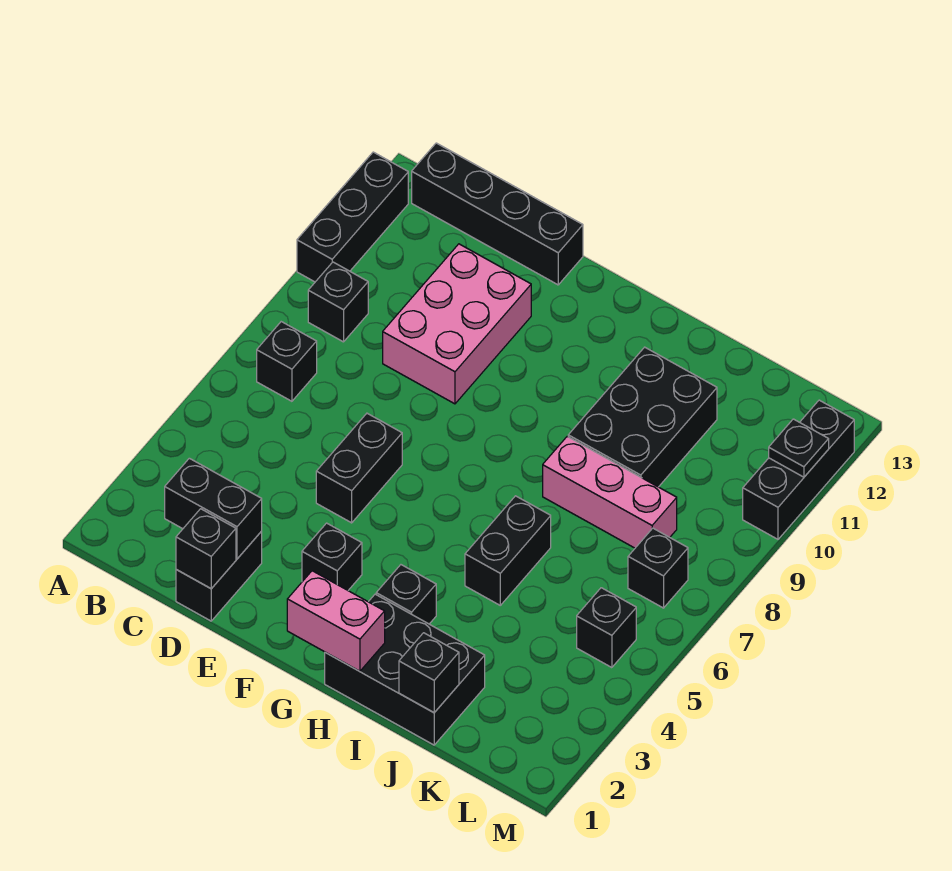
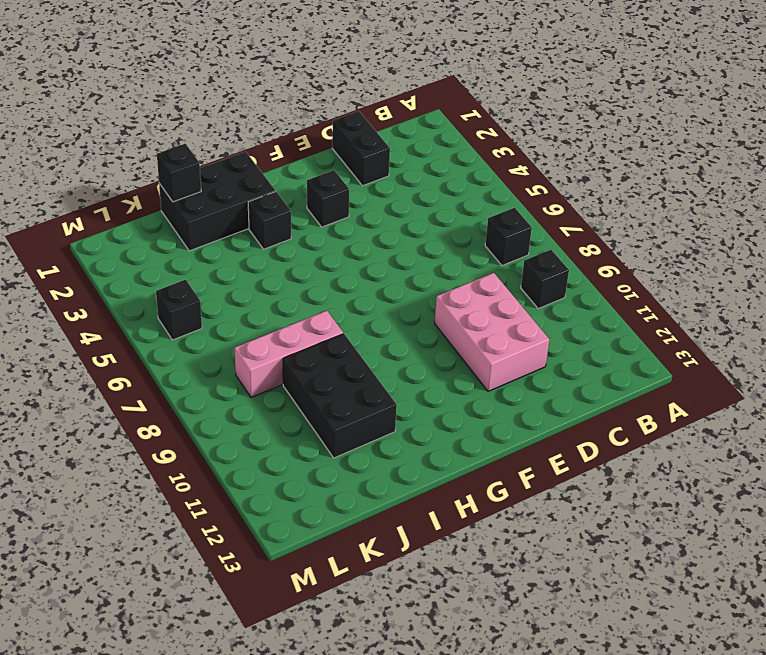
none -> black 1x3 brick [297,152,408,282]
none -> black 1x4 brick [412,143,583,285]
none -> black 1x2 brick [316,413,402,523]

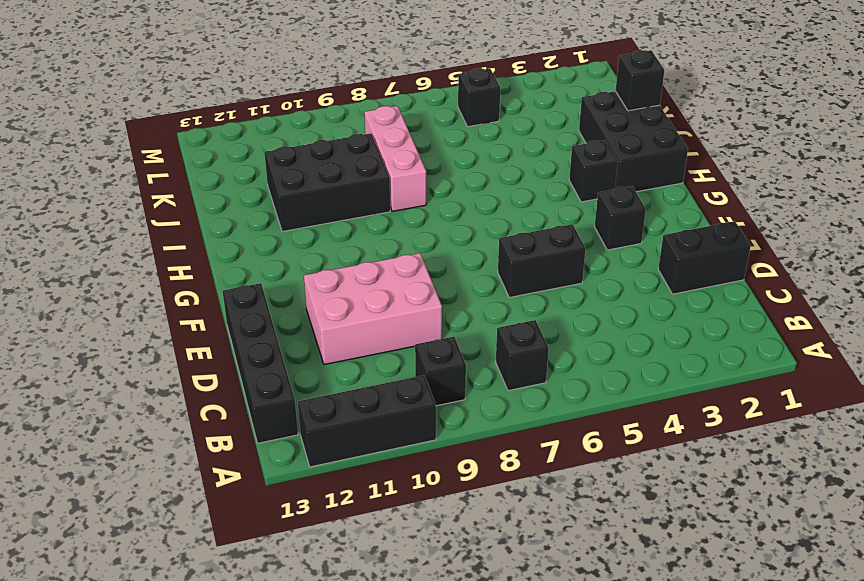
none -> black 1x2 brick [465,496,551,605]
none -> black 1x1 brick [628,528,688,608]
none -> black 1x3 brick [743,400,854,539]

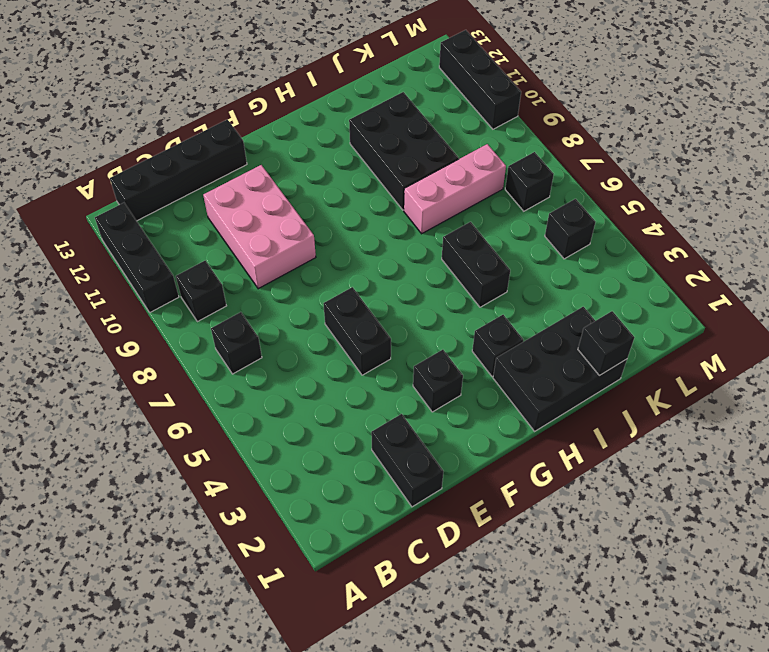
none -> black 1x2 brick [165,458,262,559]
none -> black 1x1 brick [176,509,236,589]
none -> pink 1x2 brick [287,571,385,671]

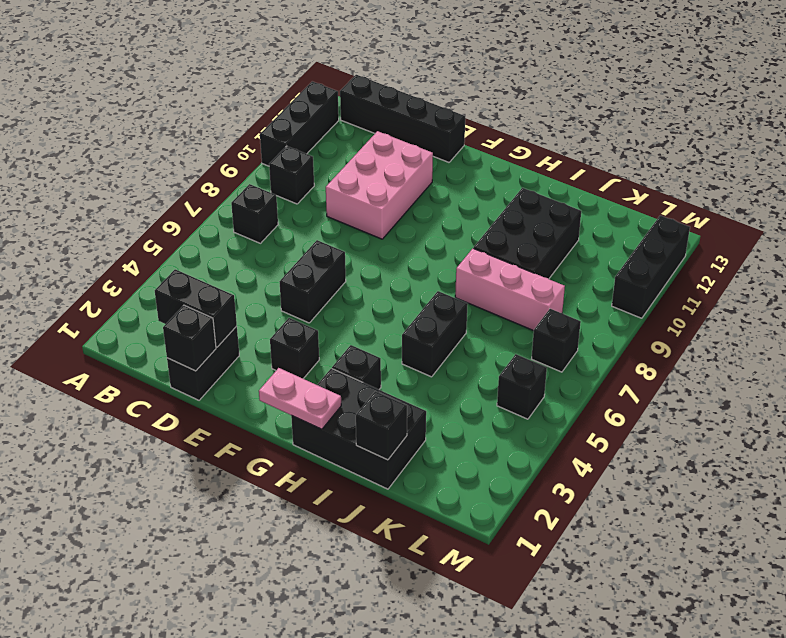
pink 1x2 plate [259,368,341,429] -> pink 1x2 brick [287,571,385,671]
none -> black 1x1 plate [769,419,829,477]

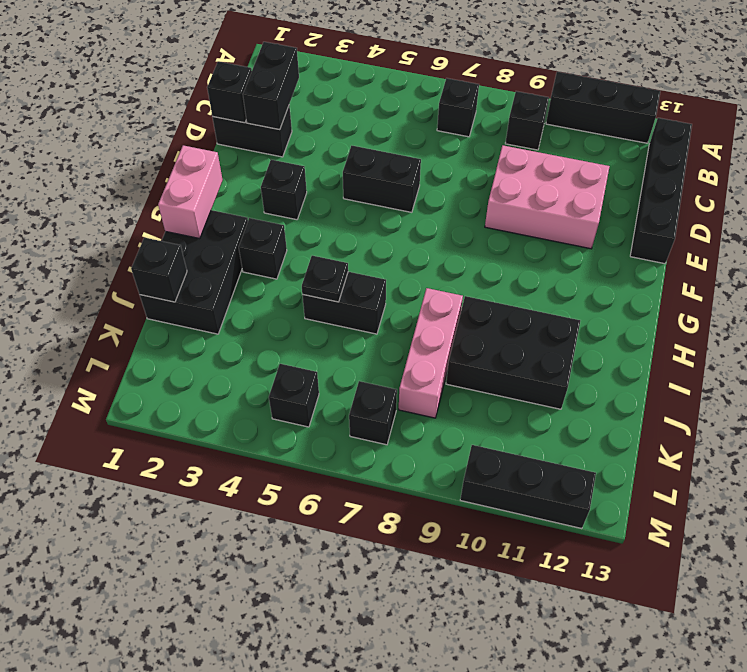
black 1x1 plate [302,256,348,302] -> black 1x1 plate moved to [769,419,829,477]

